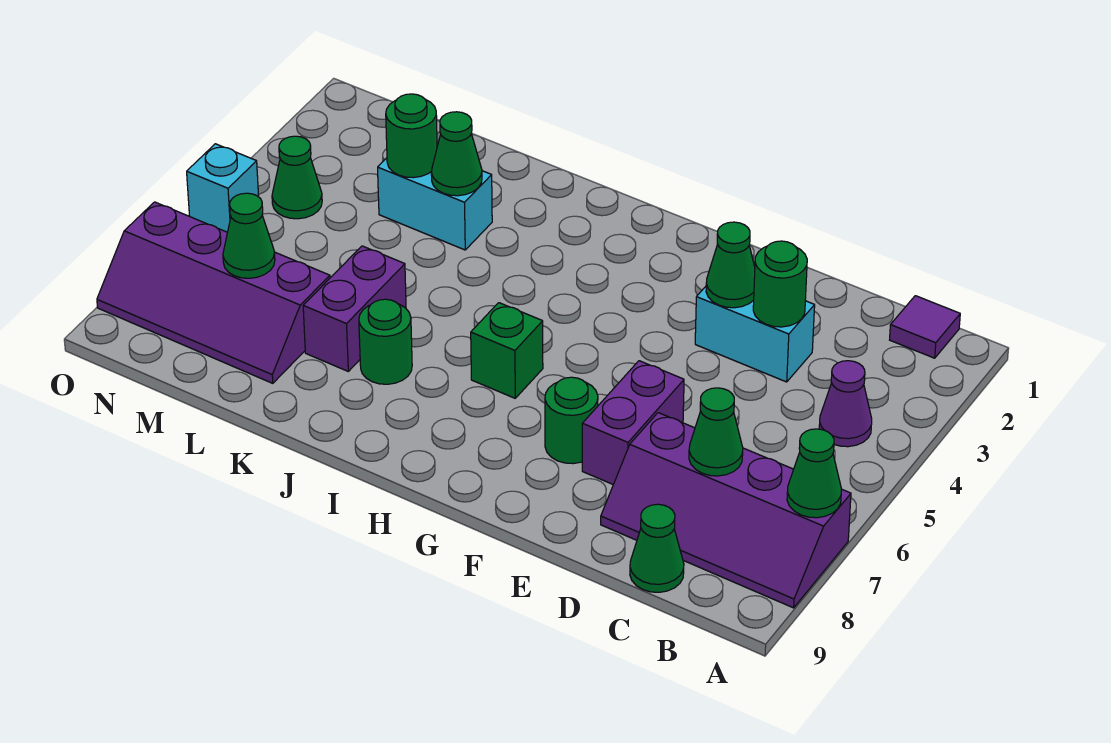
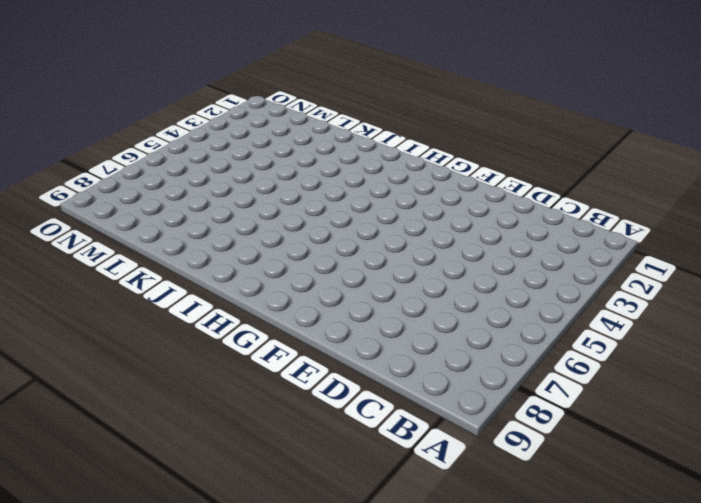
none -> purple 2x4 slope [601,413,851,608]
none -> purple 1x1 tile [890,296,960,358]
none -> purple 1x1 cone [819,361,872,447]

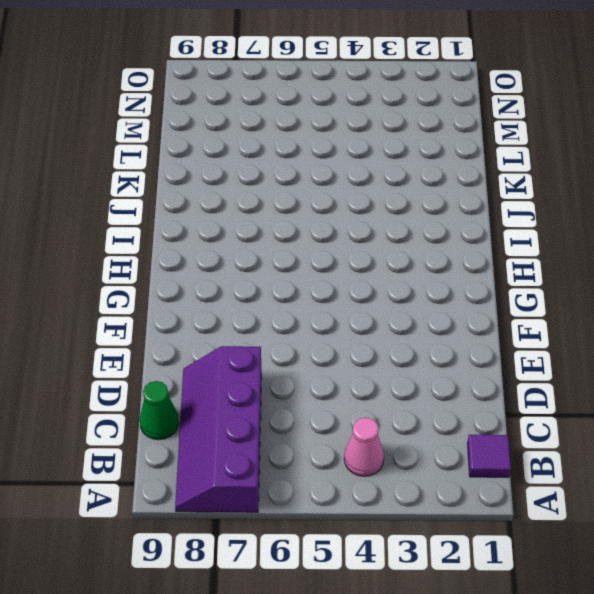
pink 1x1 cone [344,417,384,476] -> purple 1x1 cone [819,361,872,447]
none -> cyan 1x2 brick [695,287,815,382]
none -> purple 1x2 brick [582,361,684,484]
none -> green 1x1 round brick [545,377,598,464]

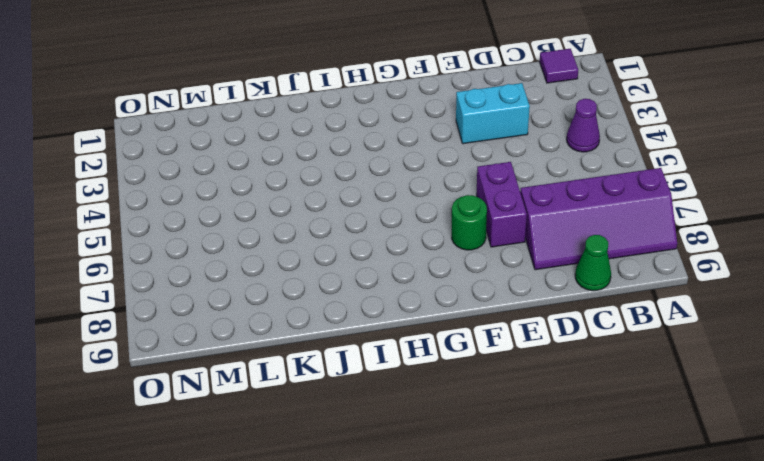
none -> green 1x1 brick [471,303,543,398]
none -> green 1x1 round brick [359,299,412,384]
none -> cyan 1x2 brick [378,158,492,250]

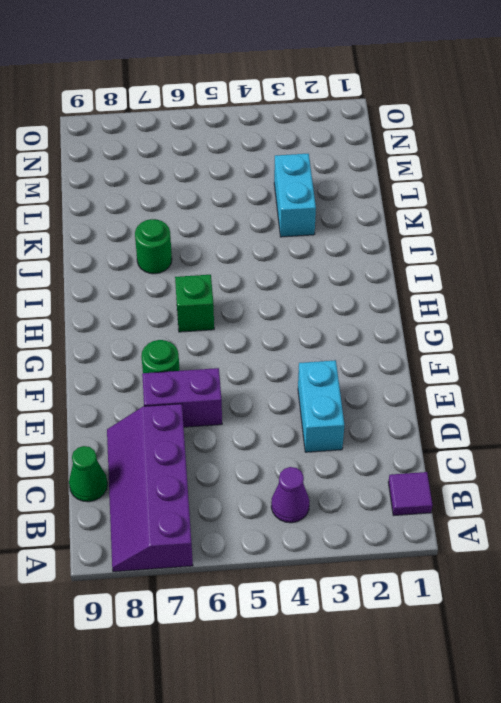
none -> purple 1x2 brick [303,246,406,371]
none -> purple 2x4 slope [97,202,330,383]
none -> green 1x1 cone [272,136,322,219]

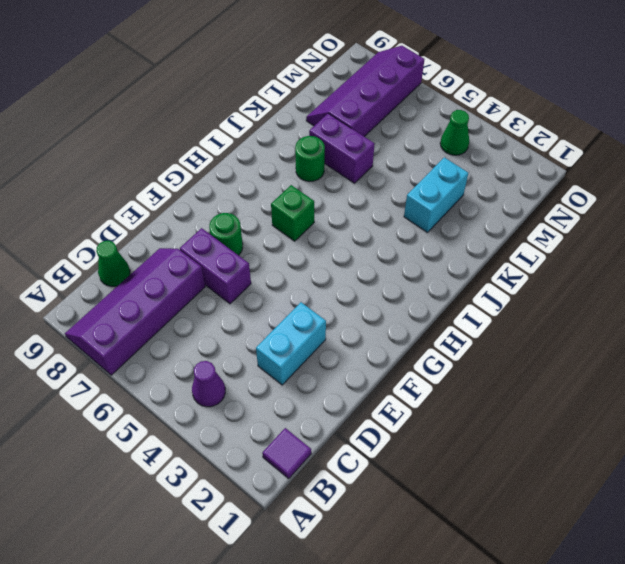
none -> cyan 1x1 brick [187,144,259,232]
none -> green 1x1 cone [787,429,841,518]
none -> green 1x1 cone [689,388,743,476]

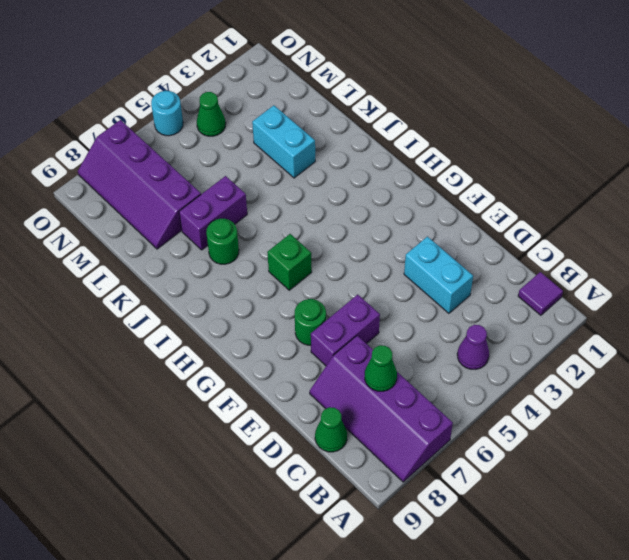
cyan 1x1 round brick [151,91,183,136] -> cyan 1x1 brick [187,144,259,232]
none -> green 1x1 cone [787,429,841,518]
none -> green 1x1 round brick [753,241,807,327]
none -> green 1x1 cone [706,222,755,308]

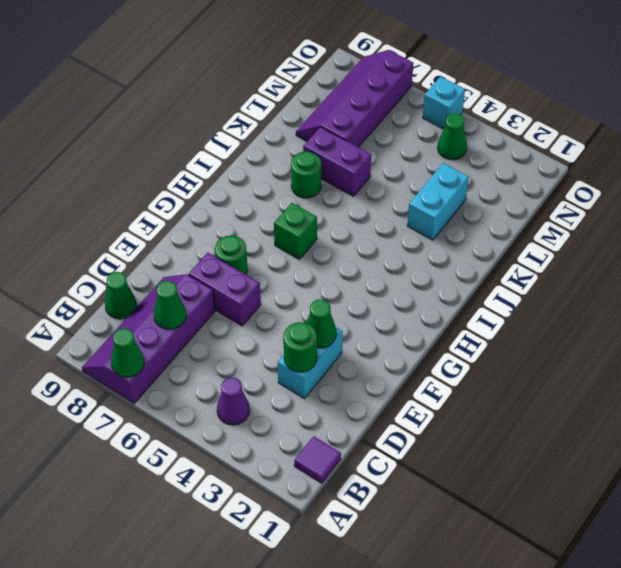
none -> green 1x1 cone [431,112,482,196]
none -> green 1x1 round brick [386,94,437,178]
none -> green 1x1 cone [223,193,275,278]

